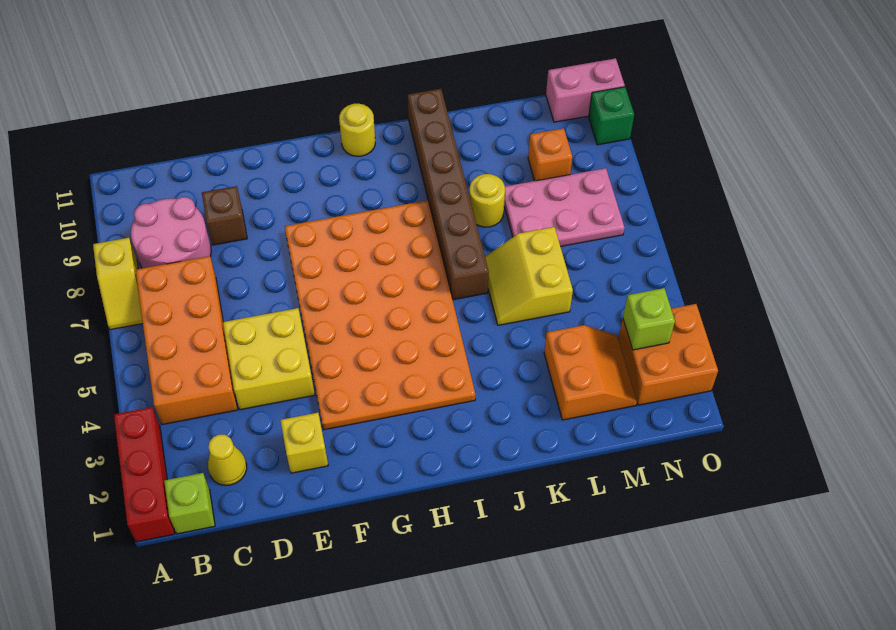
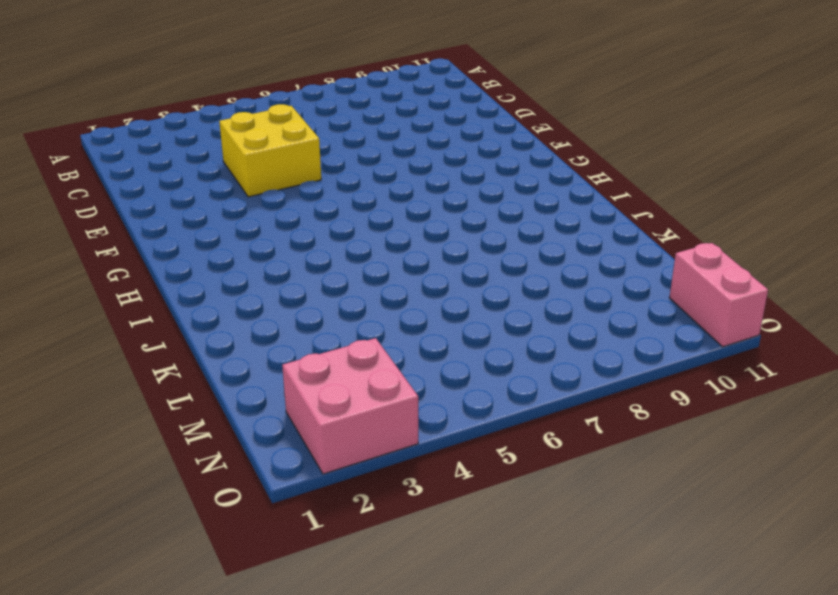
pink 2x2 brick [282,338,418,474] -> orange 2x2 brick [618,304,718,405]
none -> red 1x3 brick [114,407,175,542]
none -> yellow 1x2 slope [93,238,143,330]
none -> lime 1x1 brick [164,473,215,534]

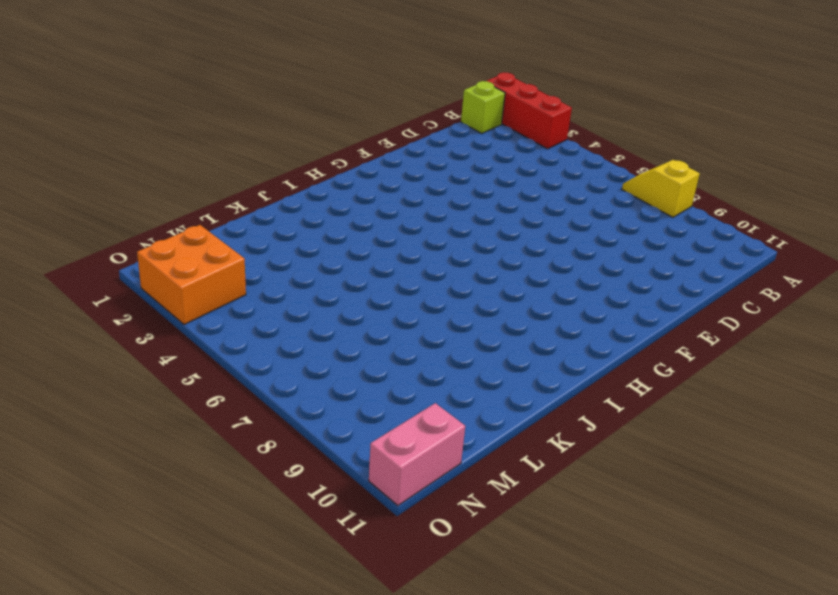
none -> orange 2x4 brick [136,256,238,424]
none -> pink 2x2 round brick [131,197,211,268]
none -> yellow 1x1 cone [208,435,247,485]

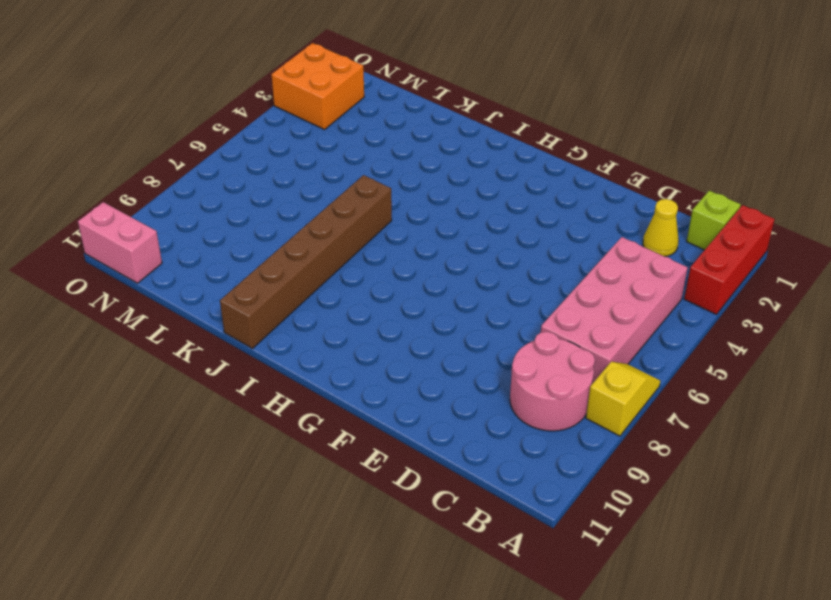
pink 2x4 brick [541,237,688,384] -> orange 2x4 brick [136,256,238,424]
none -> yellow 2x2 brick [223,308,315,410]
none -> brown 1x1 brick [202,186,247,245]
none -> yellow 1x1 brick [280,413,328,473]

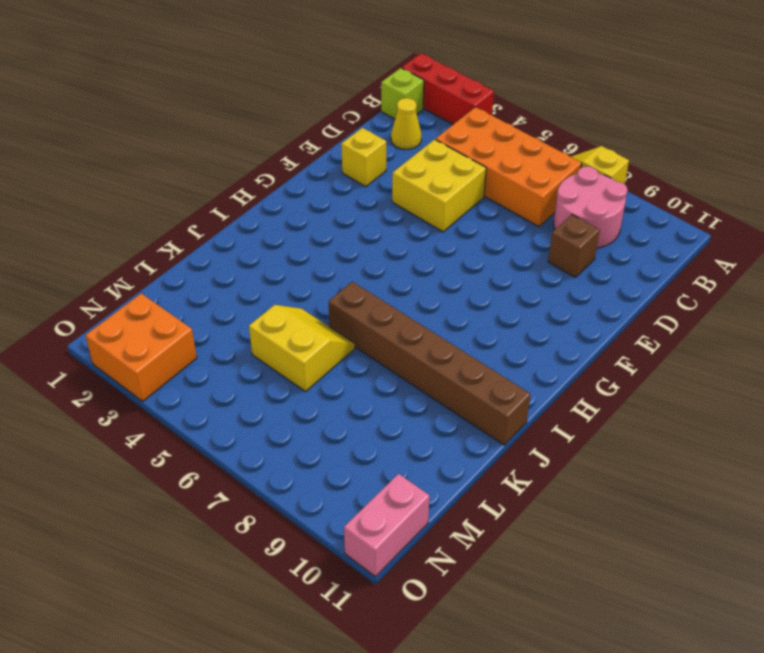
none -> orange 4x6 plate [285,200,475,430]
none -> yellow 1x1 round brick [339,104,375,156]
none -> yellow 1x1 round brick [469,174,505,227]

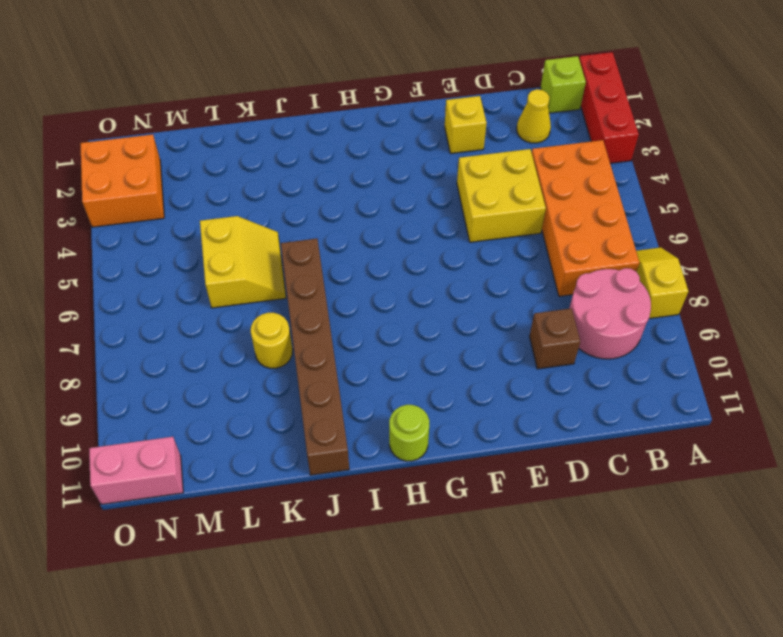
lime 1x1 round brick [389,405,429,461] -> yellow 1x1 round brick [339,104,375,156]
none -> orange 4x6 plate [285,200,475,430]
none -> orange 2x2 slope [544,325,637,420]
none -> pink 2x3 plate [504,168,625,247]

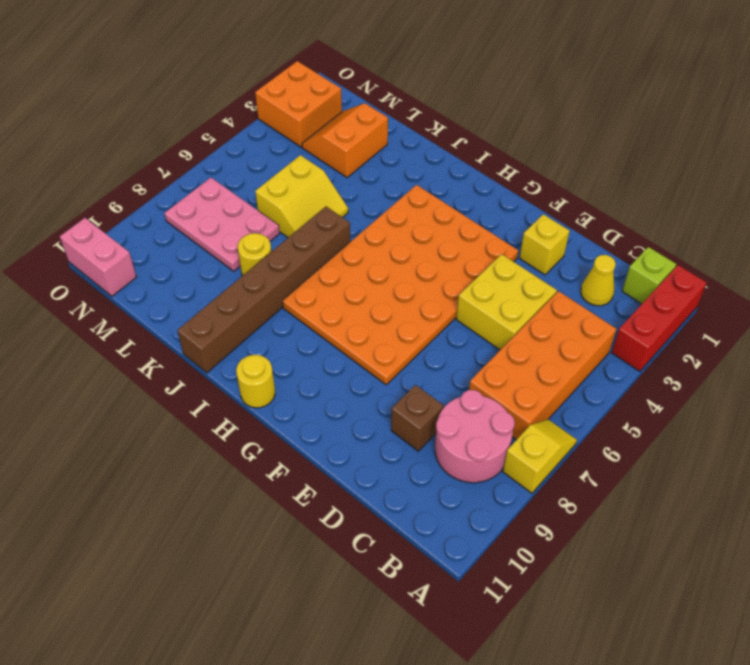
none -> orange 1x1 brick [528,128,572,181]
none -> green 1x1 brick [589,87,634,145]
none -> lime 1x1 brick [623,288,675,350]

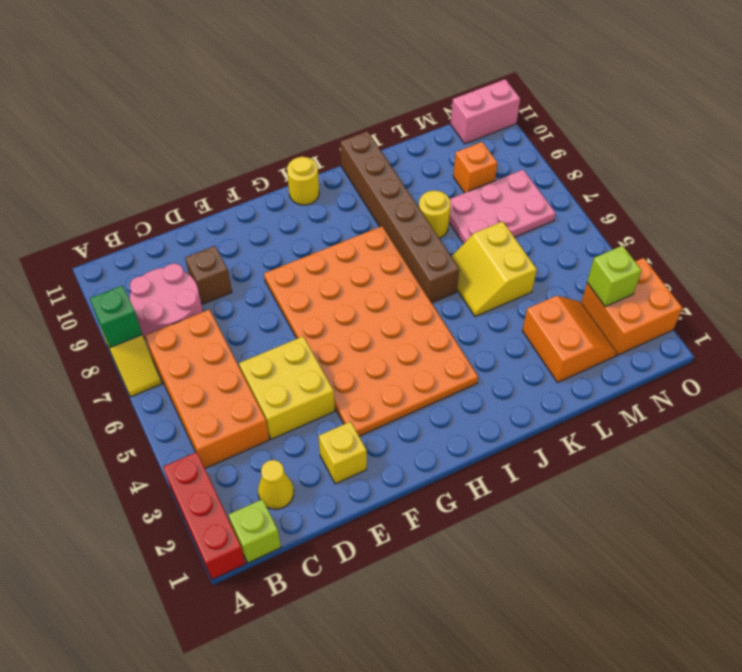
green 1x1 brick [90,286,142,348] -> green 1x1 brick moved to [589,87,634,145]

